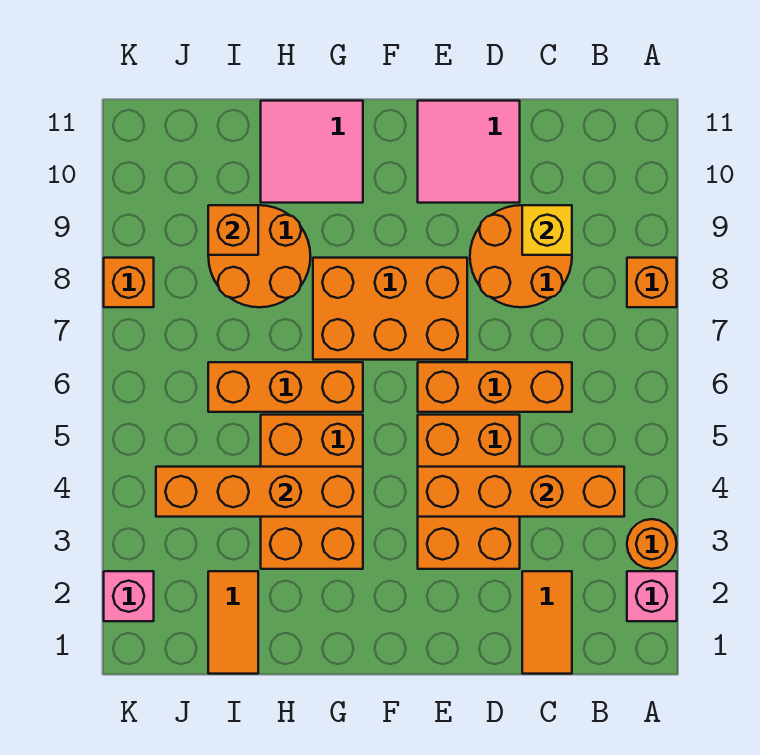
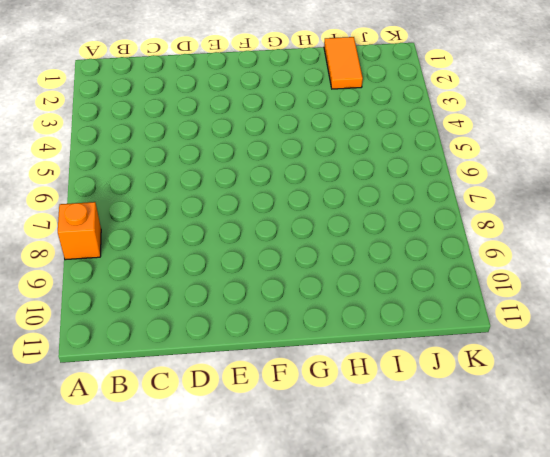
none -> pink 1x1 brick [627,571,677,621]
none -> orange 1x1 round brick [627,519,677,569]
none -> orange 1x2 tile [522,571,572,674]

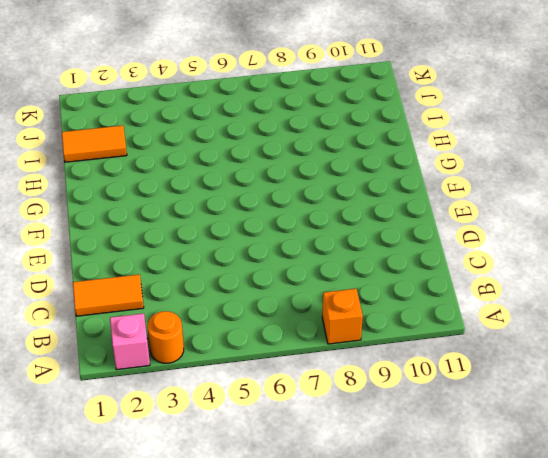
none -> orange 1x3 brick [418,362,572,412]
none -> orange 2x2 round brick [470,205,572,307]
none -> orange 2x3 brick [418,415,520,569]

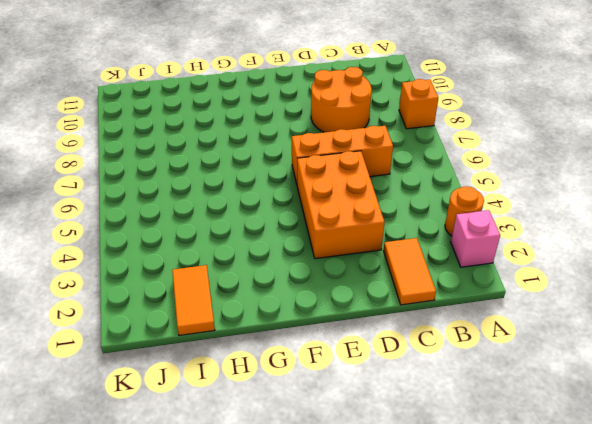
none -> pink 2x2 tile [418,101,520,203]
none -> orange 2x3 brick [313,258,467,360]
none -> orange 2x3 brick [261,415,363,569]

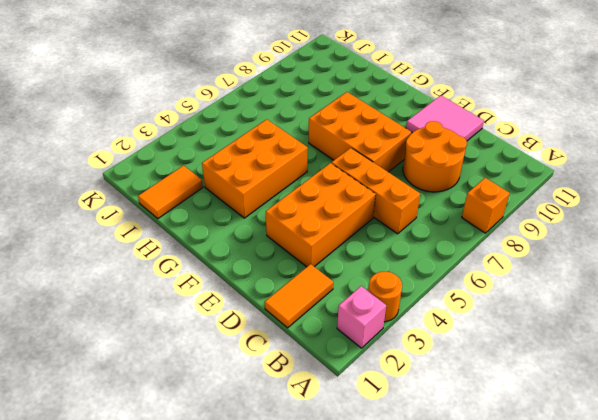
none -> orange 1x3 brick [208,362,363,412]
none -> pink 2x2 tile [261,101,363,203]
none -> orange 2x2 round brick [208,205,311,307]

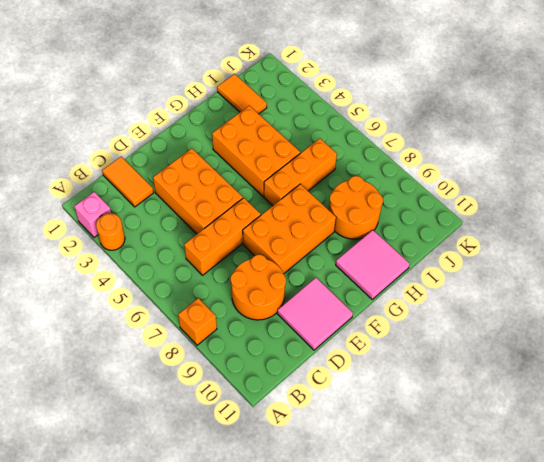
none -> pink 1x1 brick [104,571,154,621]
none -> orange 1x1 brick [104,258,154,307]
none -> orange 1x4 brick [418,467,624,517]

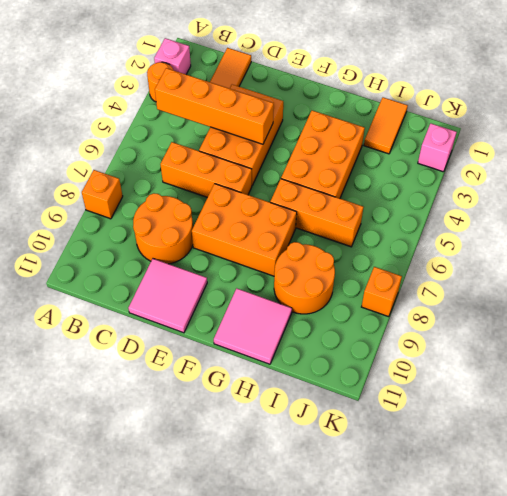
none -> yellow 1x1 brick [522,205,572,255]
none -> orange 1x4 brick [156,467,363,517]
none -> orange 1x1 brick [208,205,258,255]

